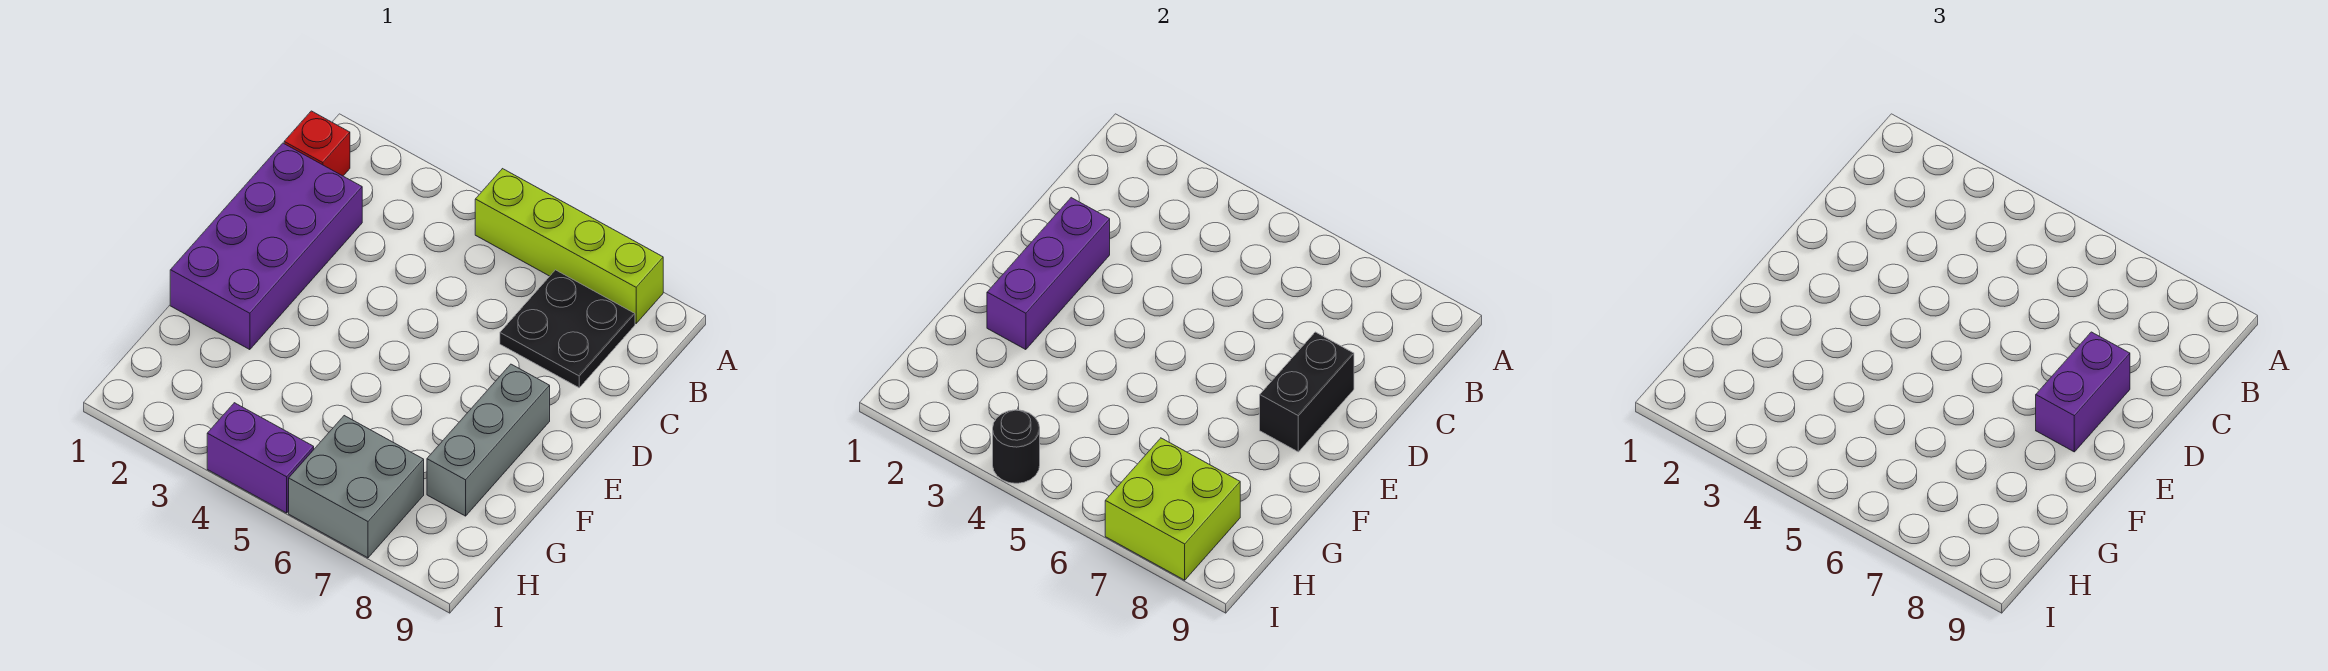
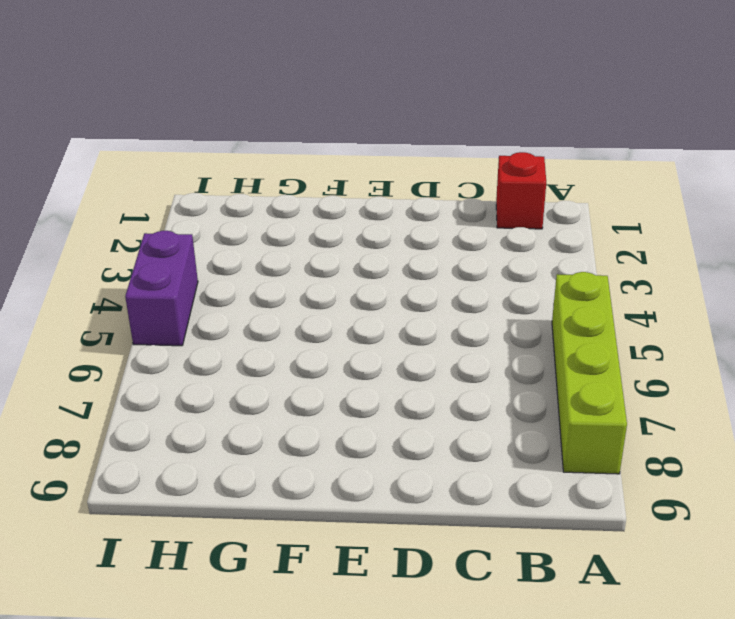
none -> black 2x2 plate [500,270,635,388]
none -> purple 2x4 brick [170,143,362,350]
none -> grey 1x3 brick [427,364,550,516]

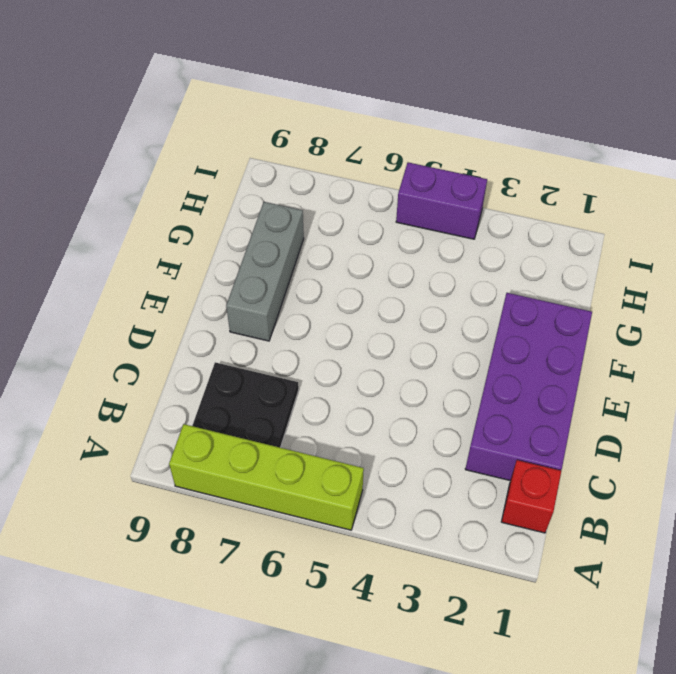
none -> grey 2x2 brick [289,416,424,558]
none -> purple 1x3 brick [987,198,1110,350]
none -> black 1x2 brick [1260,332,1354,452]

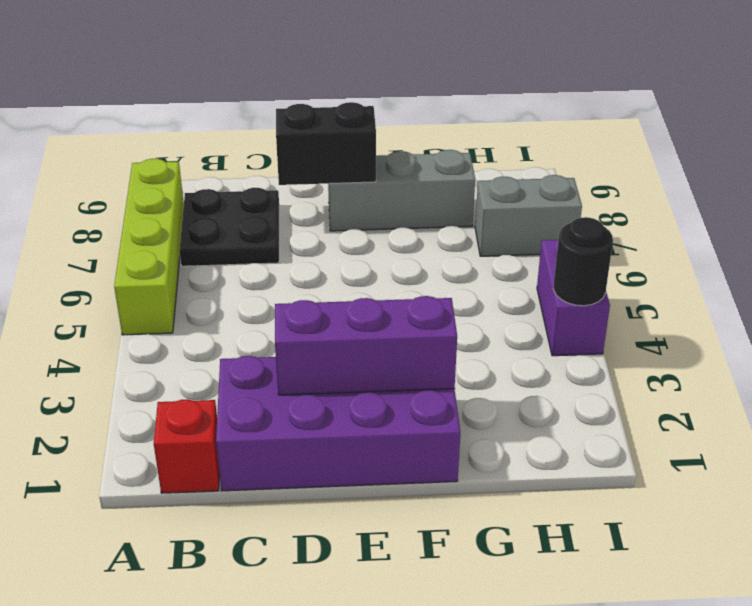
grey 1x2 brick [475,175,582,256] -> grey 2x2 brick [289,416,424,558]
none -> lime 2x2 brick [1105,438,1240,580]
none -> purple 1x2 brick [2036,332,2130,452]

